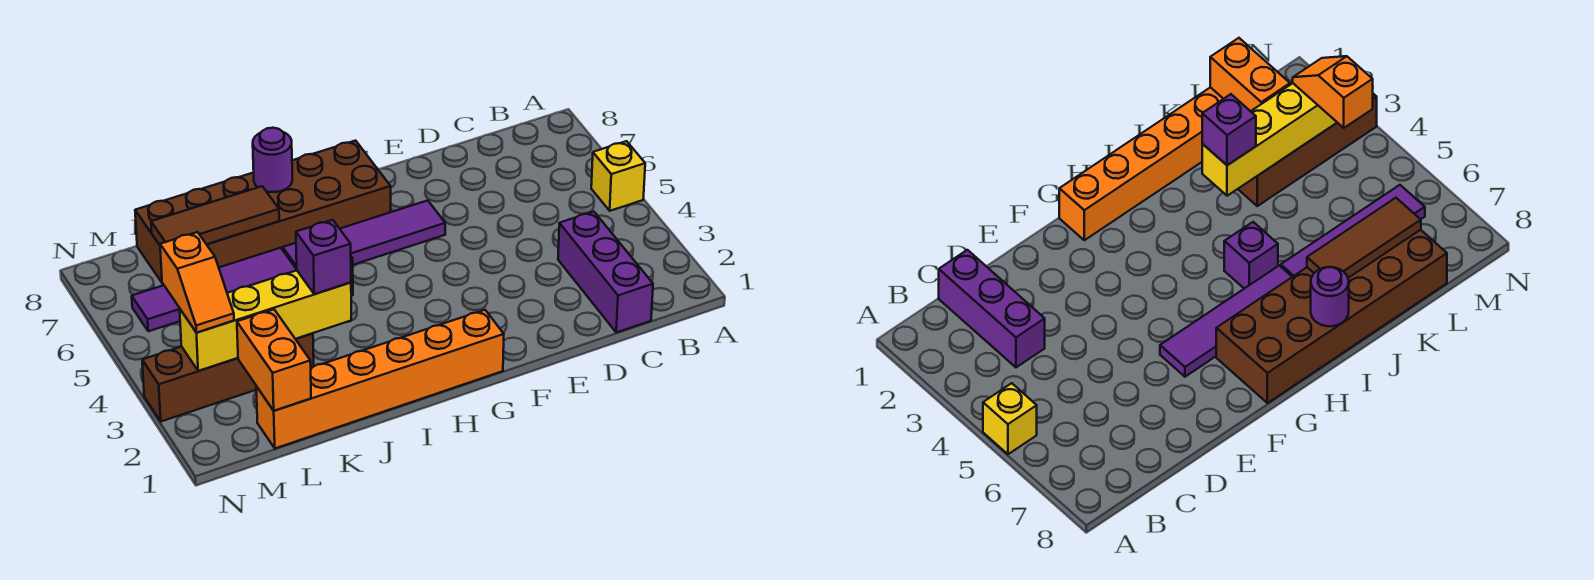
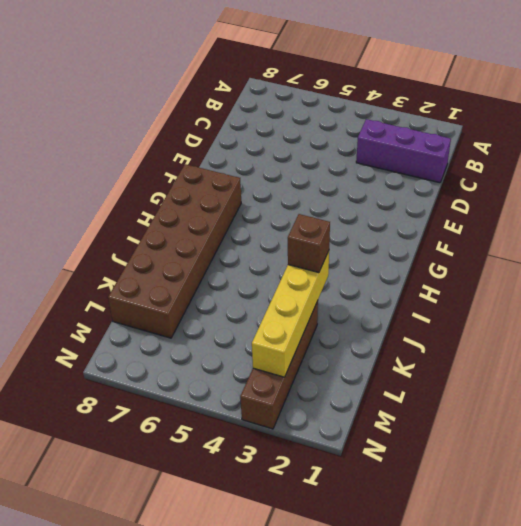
brown 1x1 brick [288,214,330,273] -> purple 1x1 brick [296,220,351,294]
none -> yellow 1x1 brick [591,141,645,211]
none -> purple 1x4 tile [283,200,445,269]
none -> orange 1x6 brick [256,310,504,448]

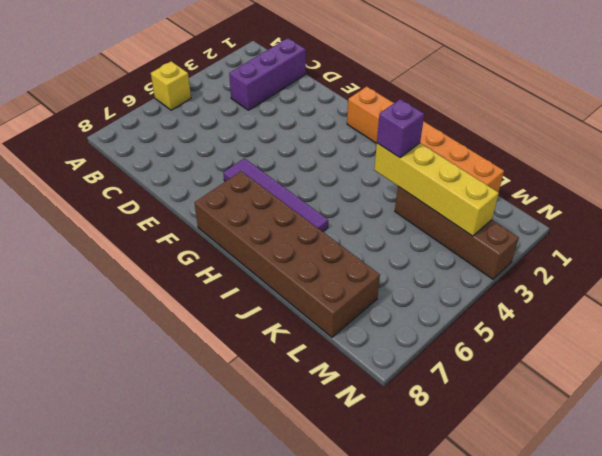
none -> purple 1x1 brick [1224,222,1278,289]
none -> purple 1x4 tile [132,248,297,331]
none -> purple 1x1 round brick [253,128,292,192]

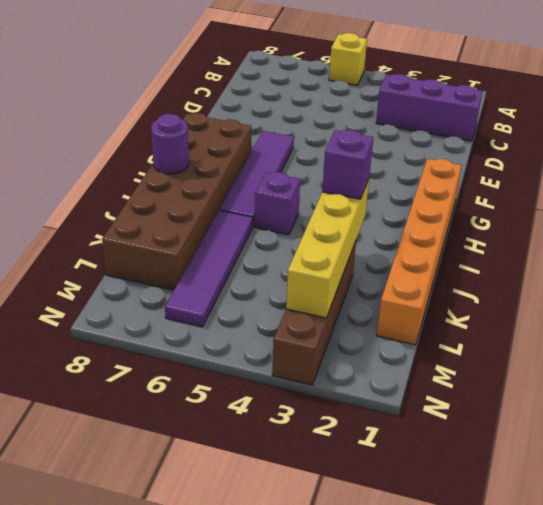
none -> brown 1x3 tile [151,186,279,245]
none -> orange 1x2 brick [237,309,311,411]
none -> orange 1x2 slope [160,232,234,333]

